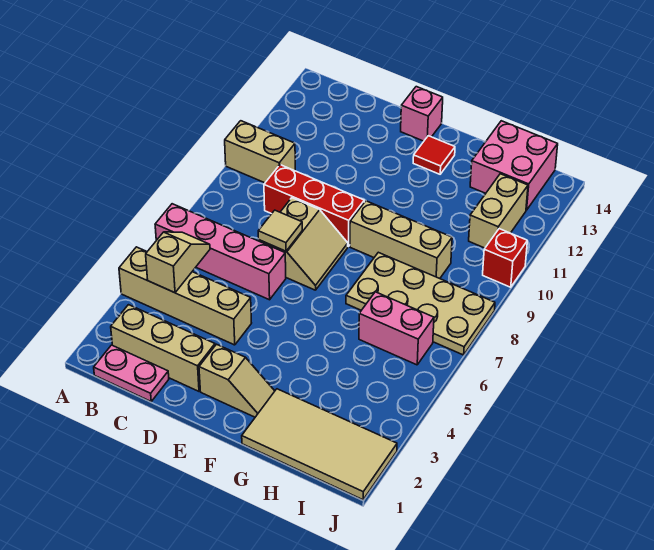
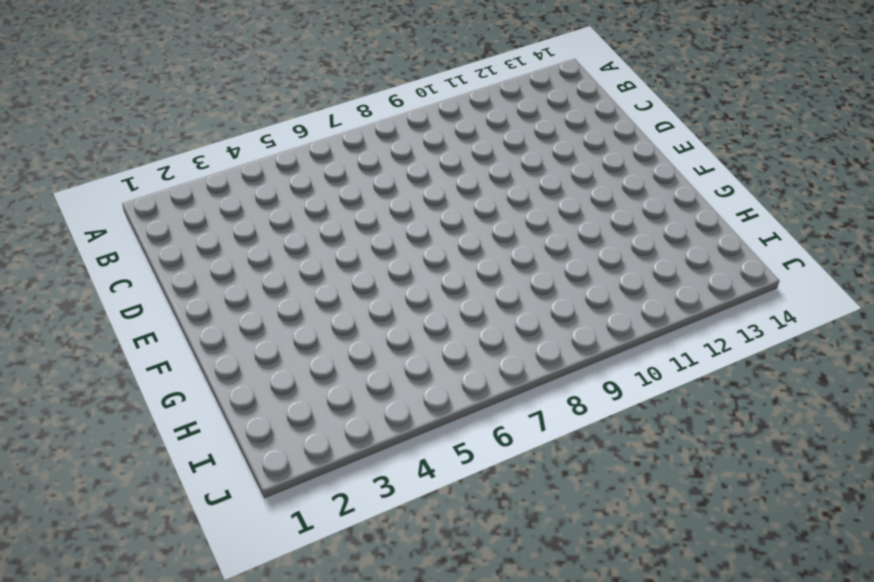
none -> tan 1x4 brick [119,247,251,345]
none -> pink 1x4 brick [155,204,286,300]
none -> tan 1x2 brick [225,121,295,183]

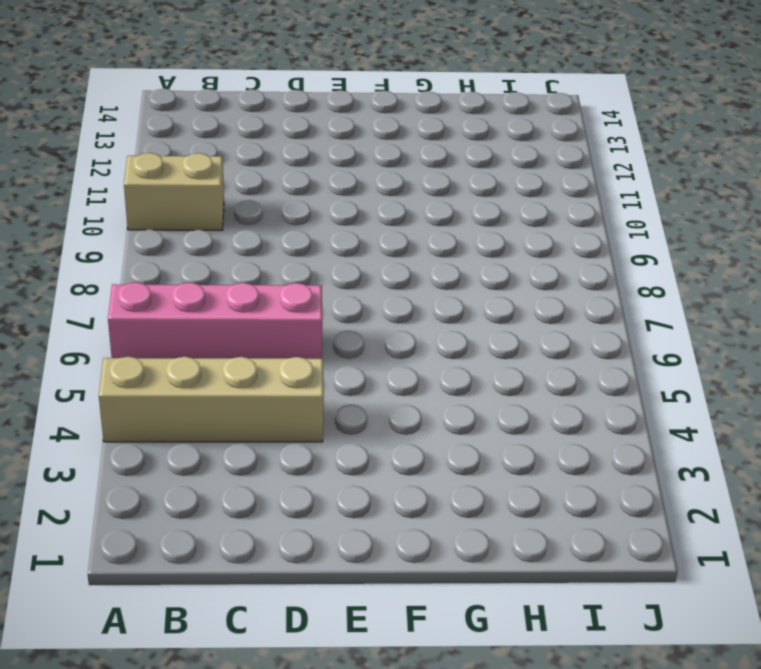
none -> pink 1x2 plate [94,345,169,401]
none -> tan 1x3 brick [111,305,215,391]
none -> red 1x3 brick [264,165,364,247]

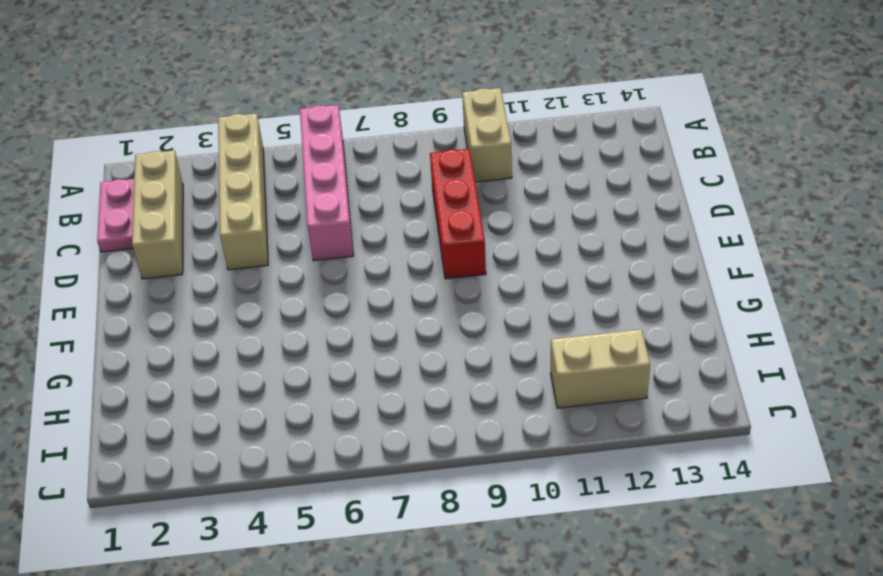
none -> tan 2x2 slope [259,198,348,290]
none -> tan 1x2 slope [199,344,275,417]
none -> pink 1x1 brick [401,87,443,141]

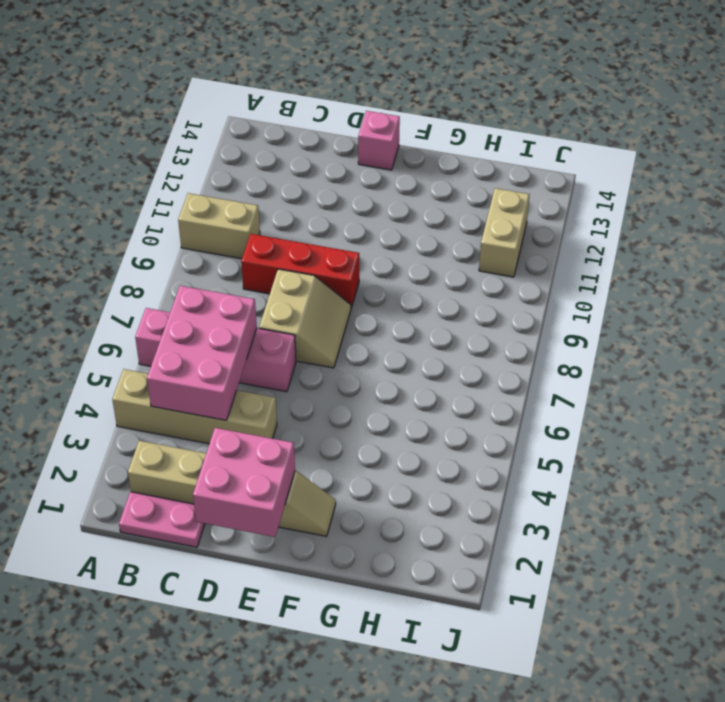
pink 2x3 brick [147,286,257,420] -> tan 1x2 slope [146,232,210,293]
pink 2x2 brick [193,428,295,537] -> pink 2x2 brick moved to [470,121,558,210]
none -> tan 1x3 brick [350,201,452,279]
none -> red 1x1 tile [413,136,455,174]
none -> tan 2x4 tile [242,389,397,500]

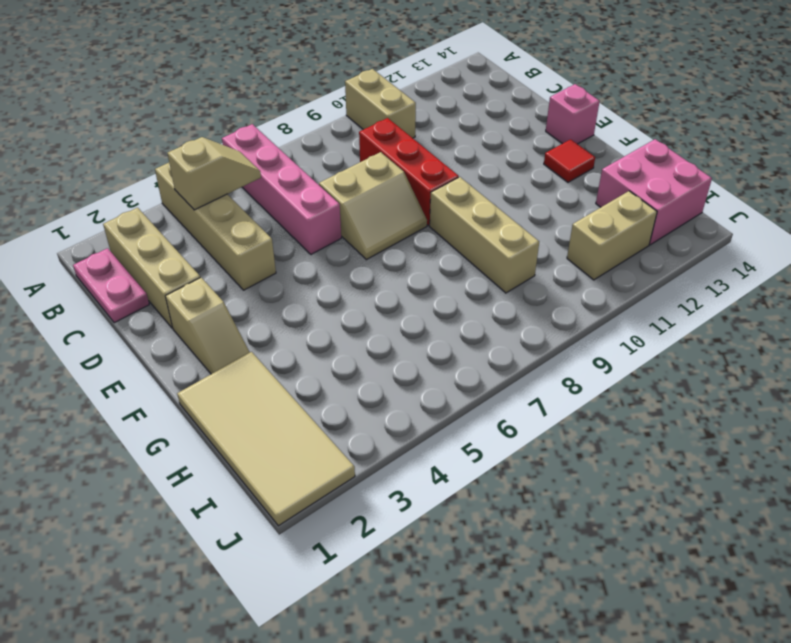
none -> tan 2x4 plate [346,252,495,355]
none -> pink 1x2 brick [359,292,434,365]
none -> red 1x1 brick [483,229,527,287]

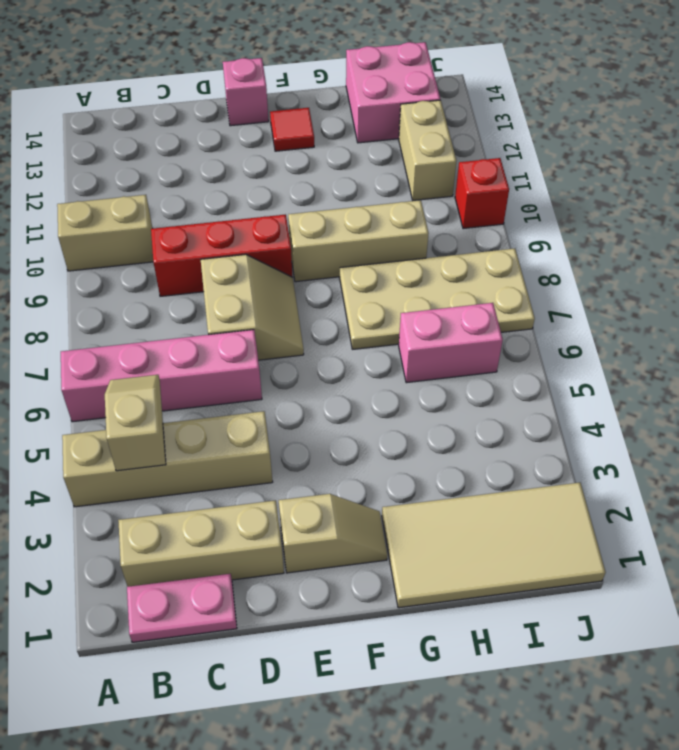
none -> tan 1x1 tile [258,210,302,251]

